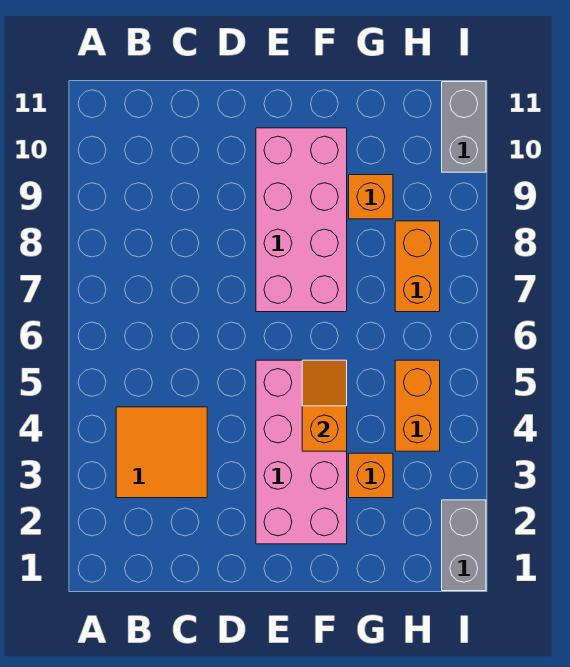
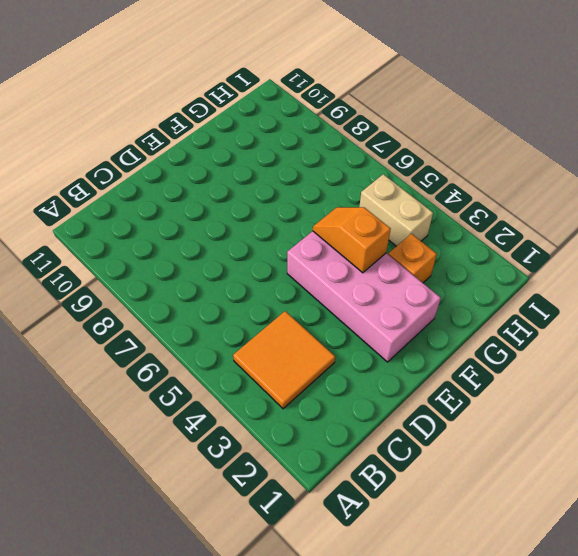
tan 1x2 brick [359,174,433,246] -> orange 1x2 brick [395,360,440,451]
none -> pink 2x4 brick [256,128,347,312]
none -> orange 1x1 brick [349,175,393,219]

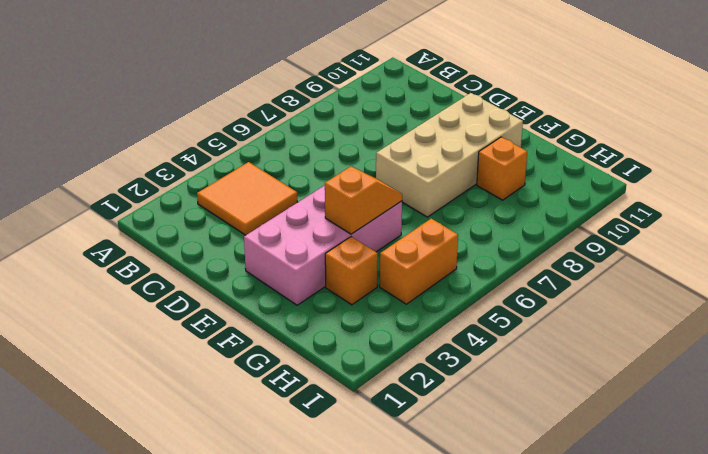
tan 2x4 brick [376,93,523,217] -> pink 2x4 brick [256,128,347,312]
none -> orange 1x2 brick [395,221,440,312]
none -> grey 1x2 brick [442,500,486,591]

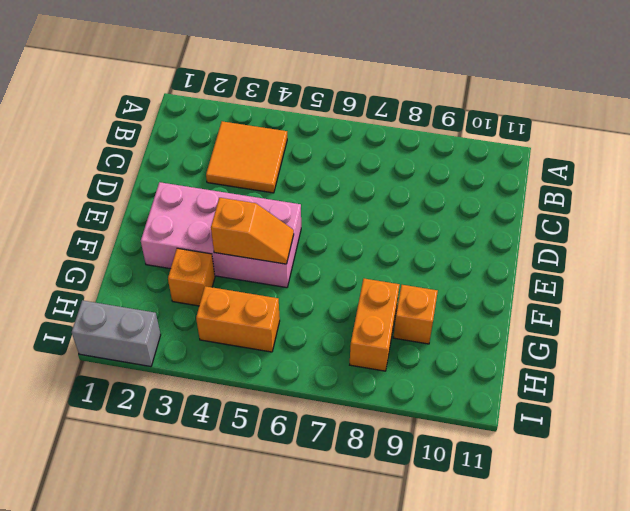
orange 1x2 brick [350,279,400,371] -> orange 1x2 brick turned to [395,221,440,312]
none -> pink 2x4 brick [256,128,347,312]
none -> grey 1x2 brick [442,82,486,172]

